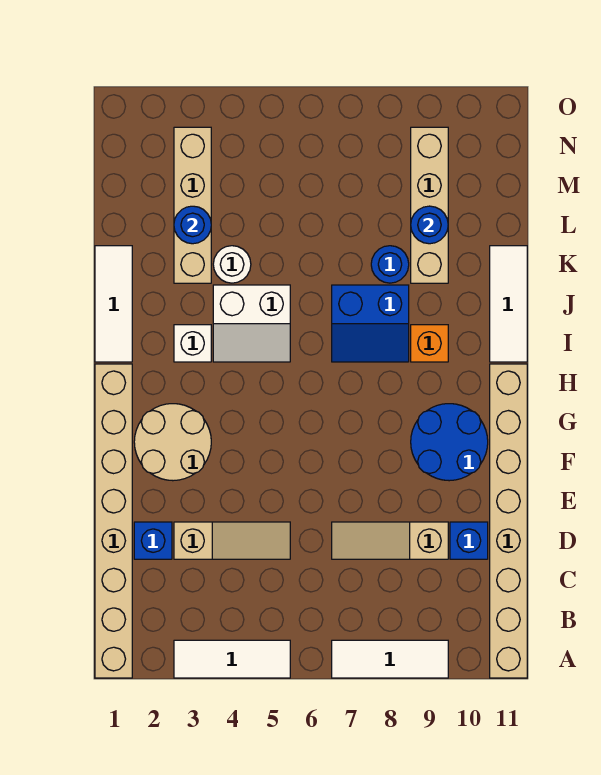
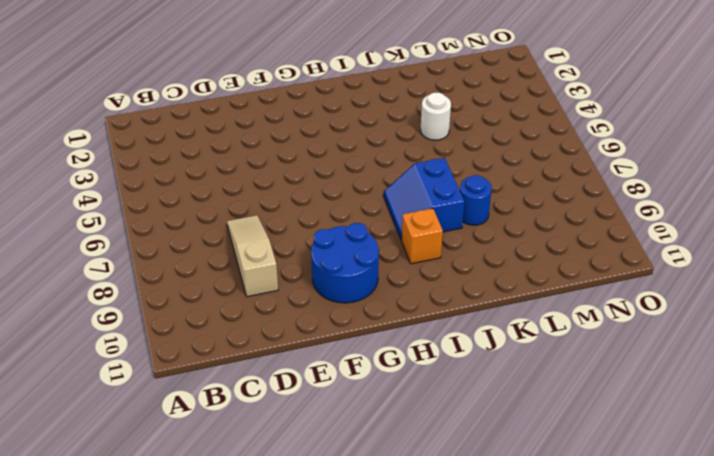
none -> tan 1x8 brick [95,364,132,678]
none -> white 1x3 tile [174,640,290,678]
none -> white 1x3 tile [332,640,448,678]

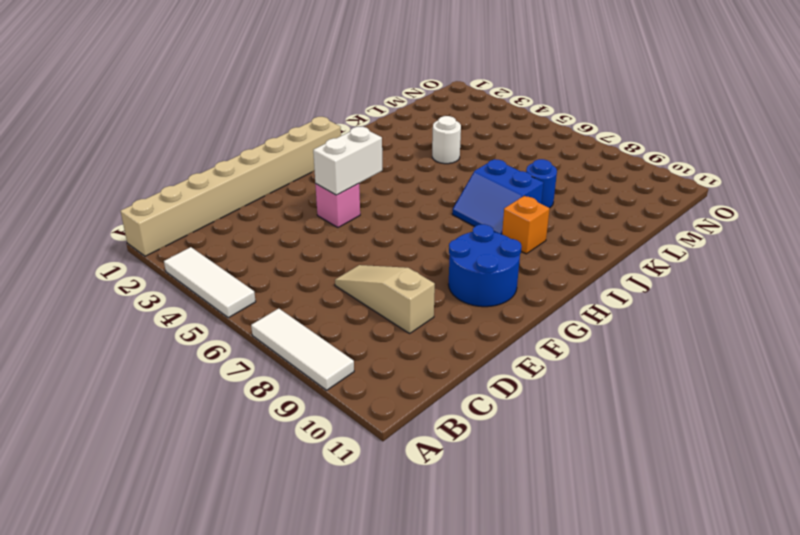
pink 1x1 brick [315,183,360,227] -> none
white 1x2 brick [313,127,382,195] -> none
none -> tan 1x8 brick [490,364,527,678]
none -> blue 1x1 brick [134,522,172,559]
none -> tan 1x3 slope [174,522,290,559]

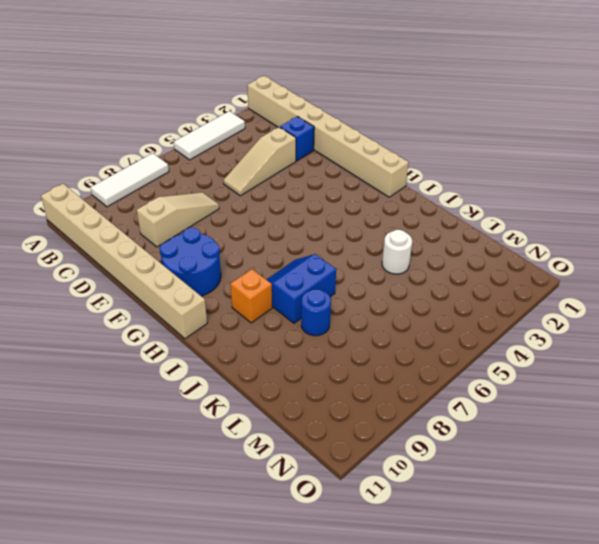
none -> blue 1x1 brick [450,522,488,559]
none -> tan 2x2 round brick [134,404,211,481]
none -> white 1x3 tile [95,246,132,362]

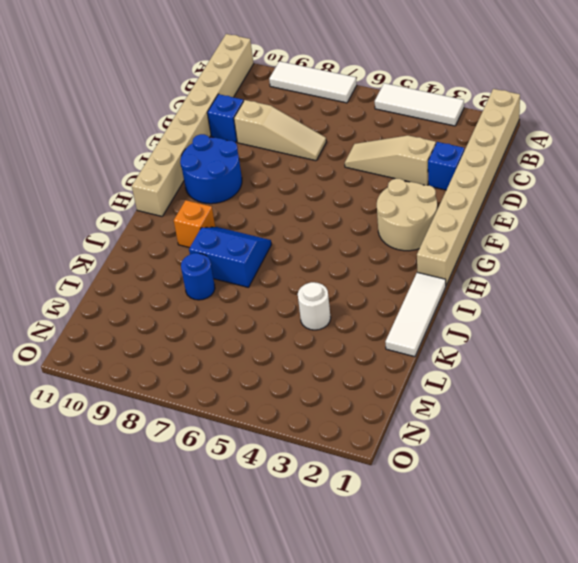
none -> white 1x1 brick [174,325,211,362]
none -> white 2x2 slope [213,285,290,362]
none -> white 1x3 tile [490,246,527,362]

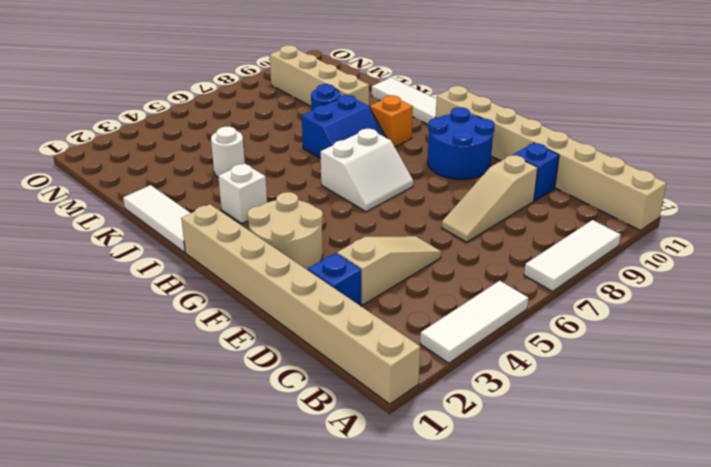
white 2x2 slope [321,129,413,212] -> white 2x2 slope moved to [213,285,290,362]
none -> tan 1x4 brick [174,127,211,283]
none -> blue 1x1 round brick [174,206,211,244]
none -> blue 1x1 round brick [411,206,448,244]

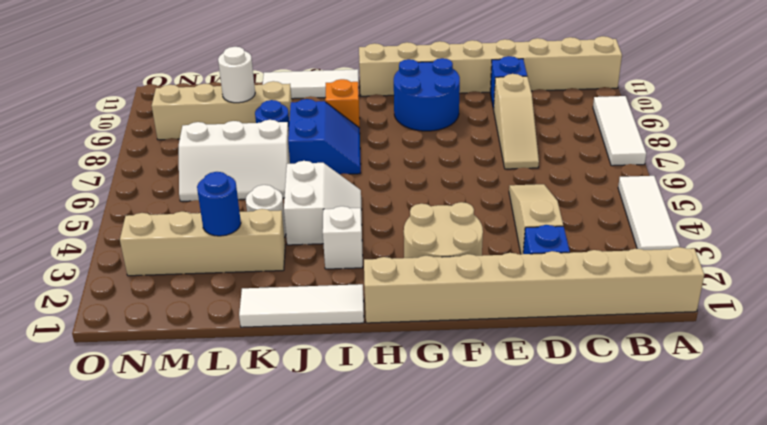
white 2x3 slope [179,120,290,201] -> none
white 1x1 round brick [218,47,255,103] -> blue 1x1 round brick [411,206,448,244]

